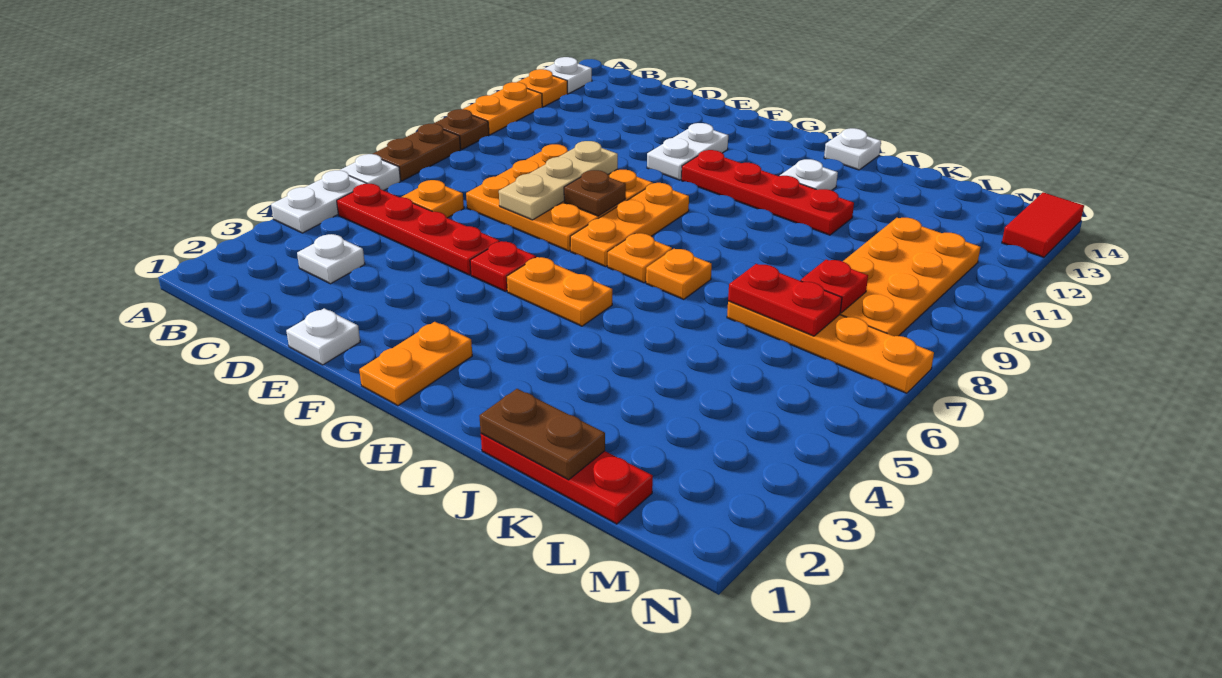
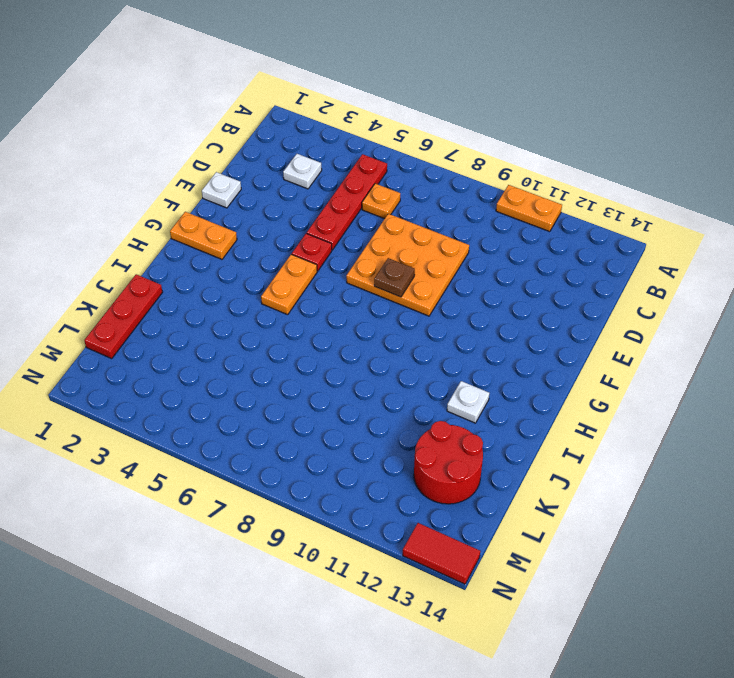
red 2x2 round brick [414,421,483,504] -> none
none -> white 1x2 plate [271,170,367,233]
none -> white 1x1 plate [341,154,401,190]
none -> brown 1x2 plate [373,124,461,181]
none -> brown 1x1 plate [434,109,489,149]

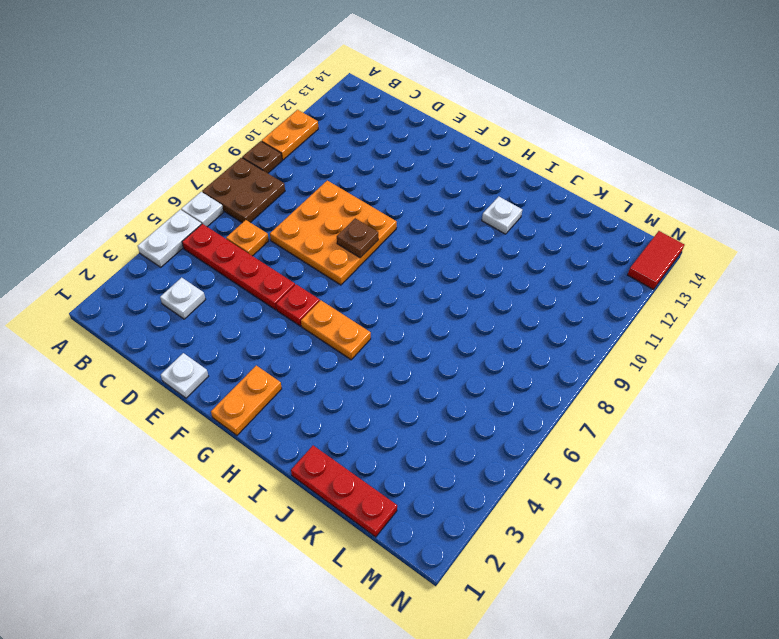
brown 2x2 plate [202,158,285,223] -> brown 1x2 plate [373,124,461,181]
none -> orange 1x1 plate [518,69,568,107]
none -> white 1x1 plate [544,57,592,94]
none -> white 1x2 plate [647,123,728,180]
none -> orange 1x3 plate [570,183,689,267]

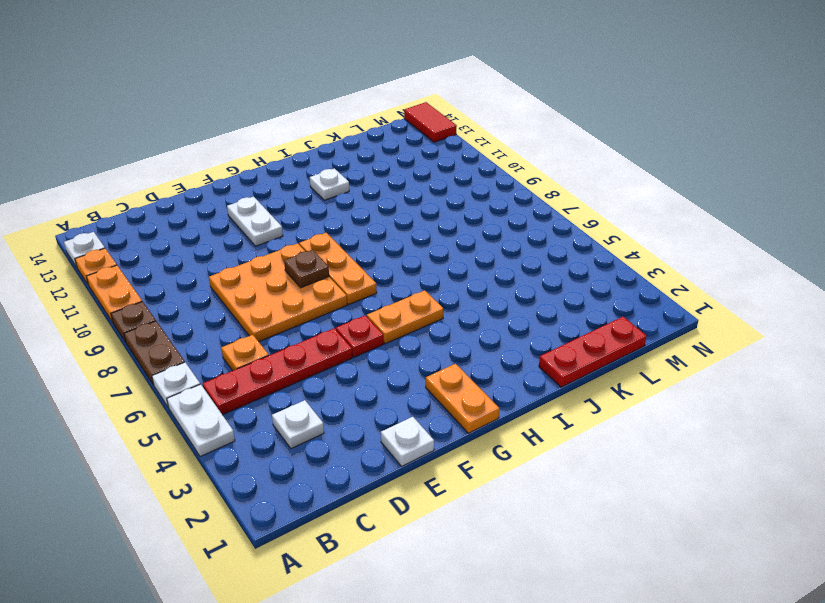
none -> red 1x4 plate [682,150,854,235]
none -> orange 1x1 plate [608,233,672,283]
none -> orange 1x1 plate [646,249,712,300]
none -> white 1x1 plate [824,128,881,170]

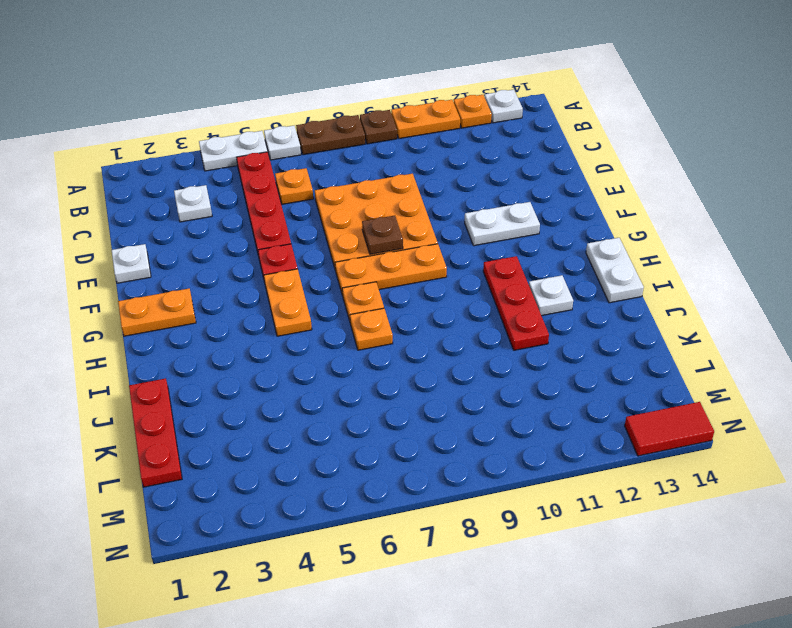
red 1x3 plate [483,256,549,350] -> red 1x4 plate [682,150,854,235]
white 1x2 plate [586,238,644,303] -> white 1x1 plate [824,128,881,170]
none -> orange 1x4 plate [727,301,934,393]
none -> orange 2x4 plate [840,218,981,336]
none -> tan 1x3 plate [499,141,618,220]
none -> brown 1x2 plate [479,389,605,480]

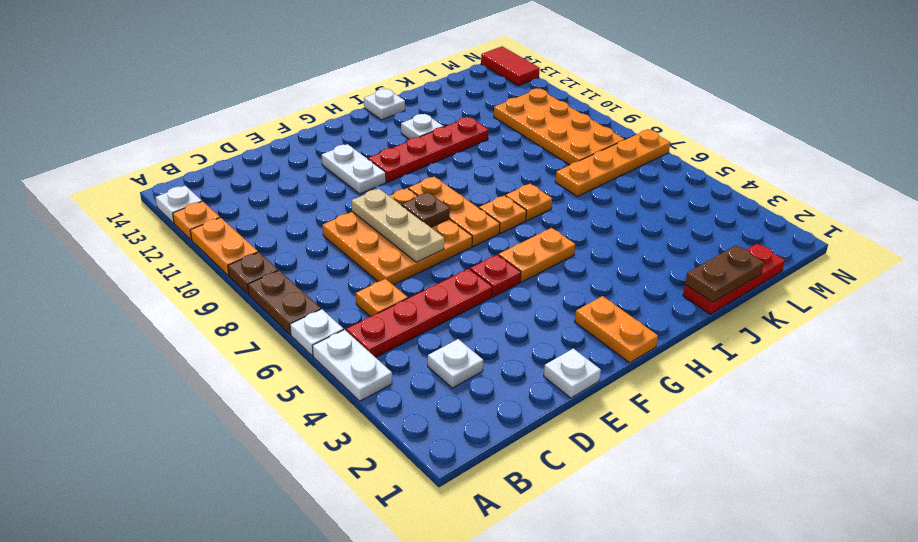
none -> red 1x2 plate [728,264,842,336]
none -> red 1x1 plate [801,259,868,313]

